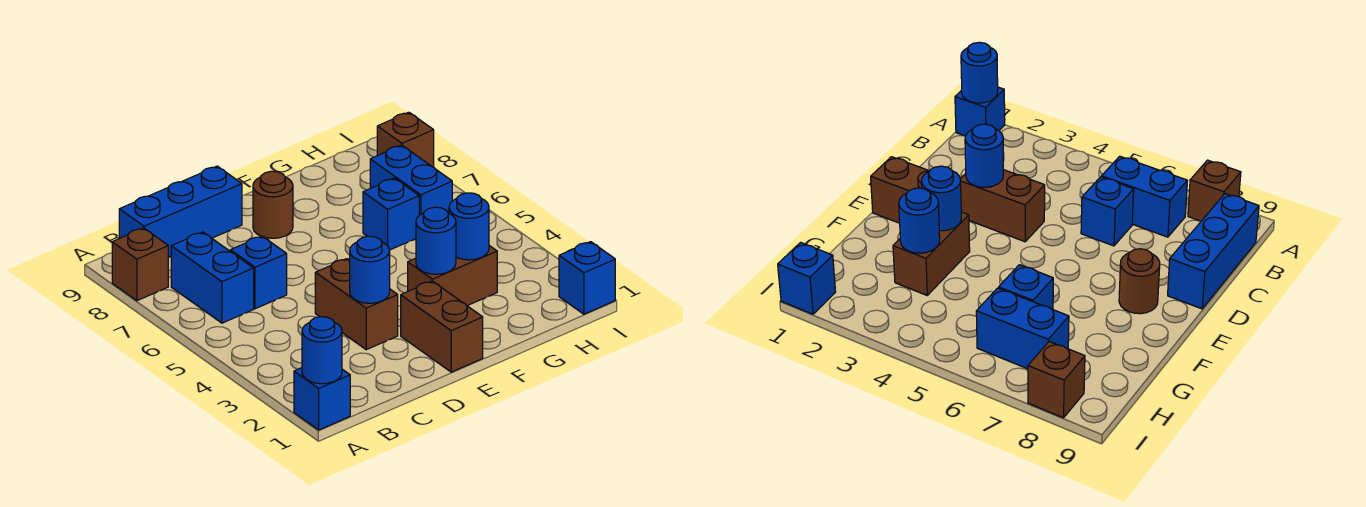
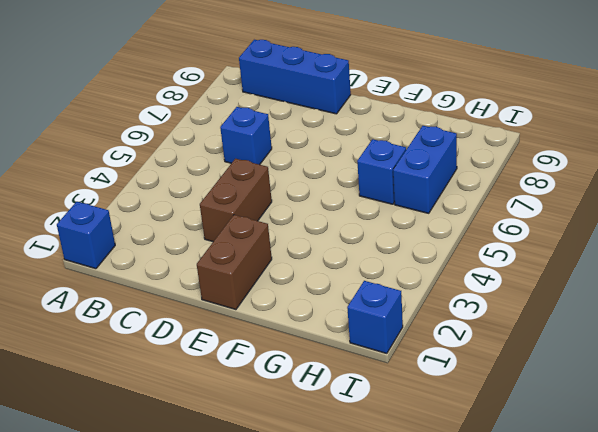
none -> brown 1x1 brick [112,228,168,301]
none -> blue 1x2 brick [171,232,254,323]
none -> brown 1x1 round brick [253,171,293,238]

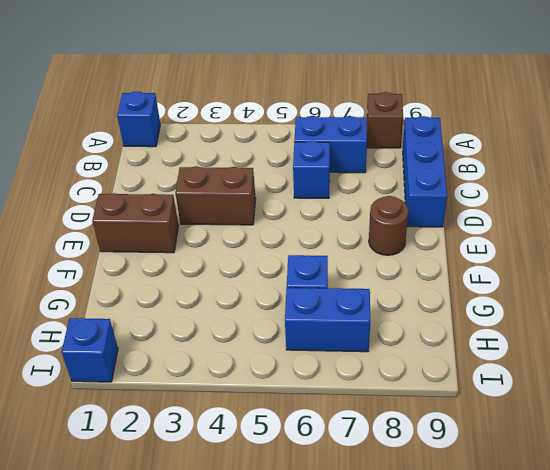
none -> brown 1x2 brick [408,246,497,306]
none -> brown 1x1 brick [377,112,434,167]
none -> blue 1x1 round brick [302,317,342,384]

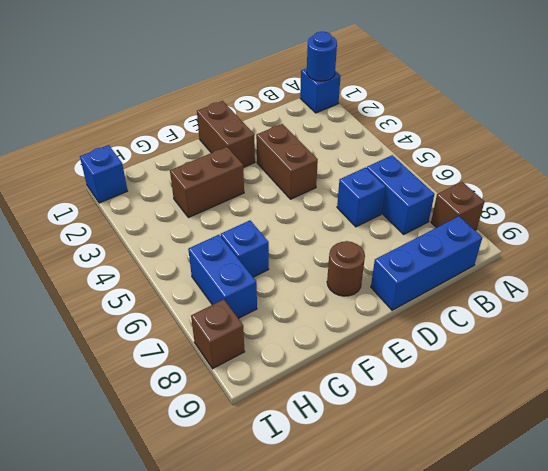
none -> blue 1x1 round brick [350,236,390,303]
none -> blue 1x1 round brick [416,207,456,274]
none -> blue 1x1 round brick [449,193,489,260]

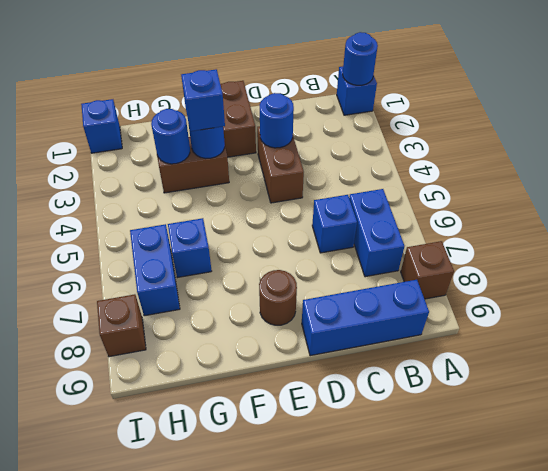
blue 1x1 brick [181,69,225,131] -> none

